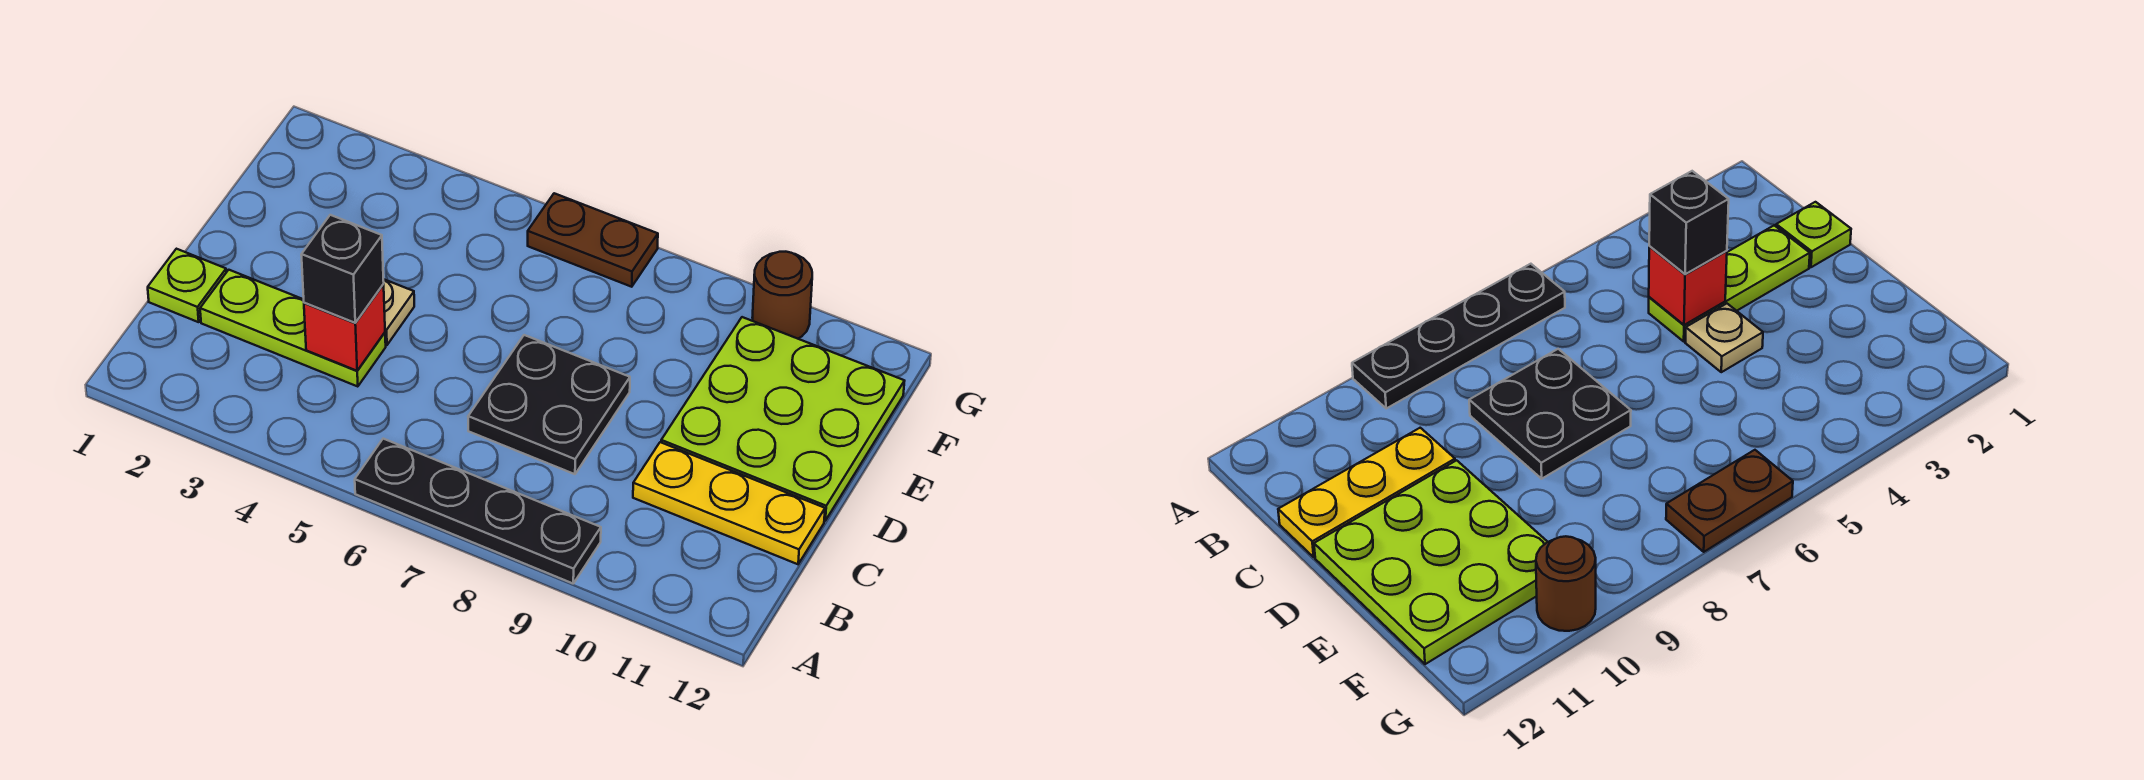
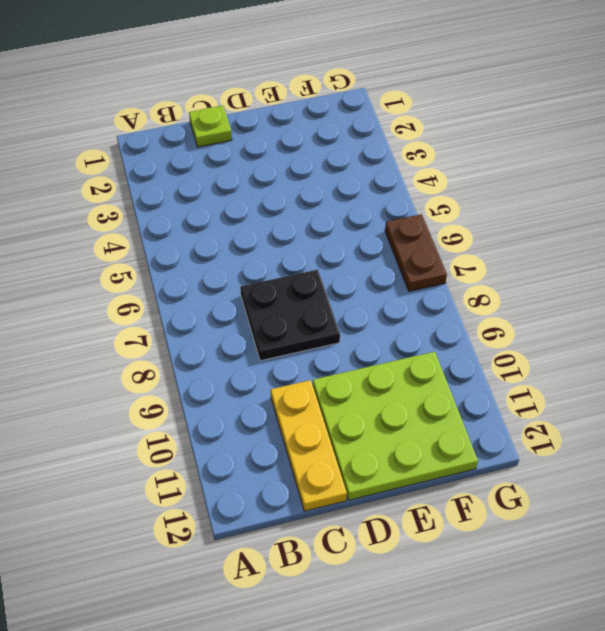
none -> black 1x4 plate [355,439,601,583]
none -> lime 1x3 plate [200,270,386,387]

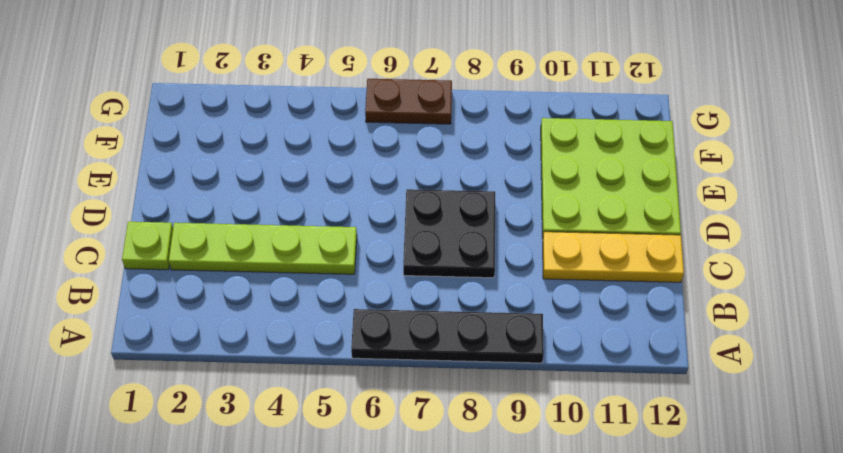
lime 1x4 plate [169,223,357,274] -> lime 1x3 plate [200,270,386,387]
none -> tan 1x1 plate [383,279,414,345]
none -> brown 1x1 round brick [752,252,812,339]

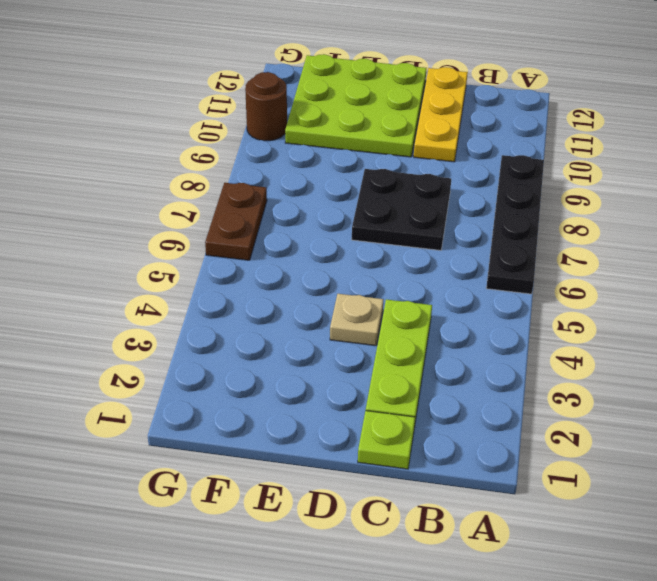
none -> red 1x1 brick [304,284,385,371]
none -> black 1x1 brick [301,215,384,323]

